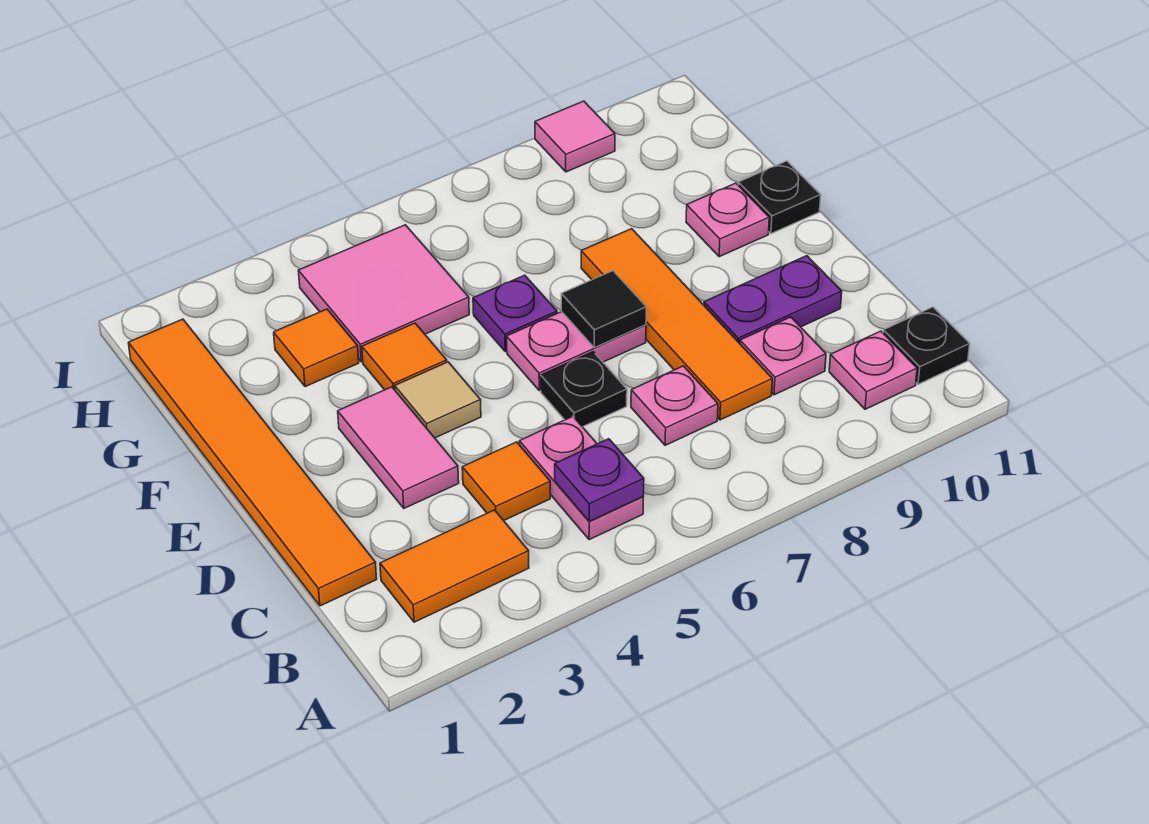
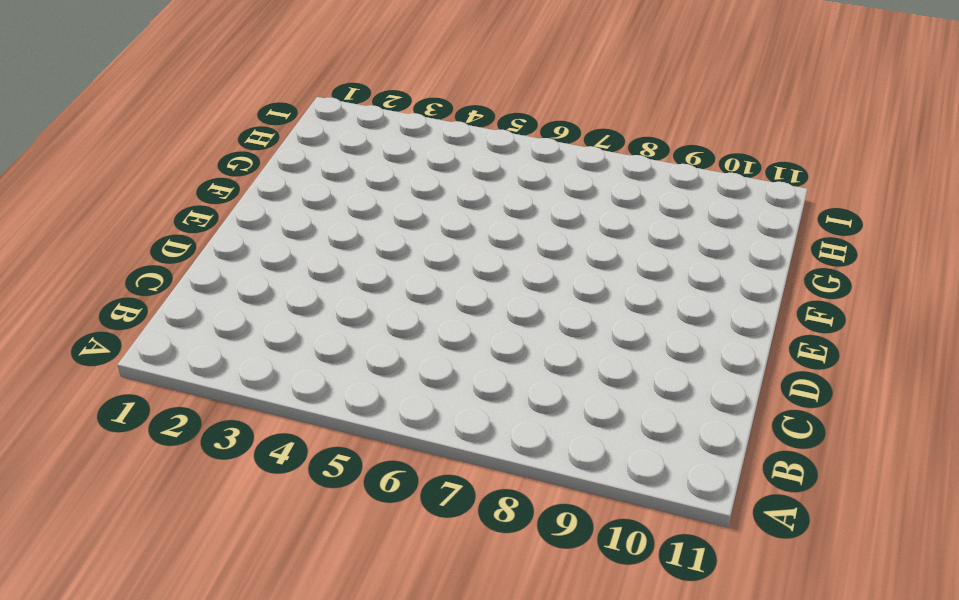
none -> orange 1x2 tile [380,510,529,622]
none -> pink 1x2 plate [519,416,643,540]
none -> pink 1x1 plate [829,331,917,409]

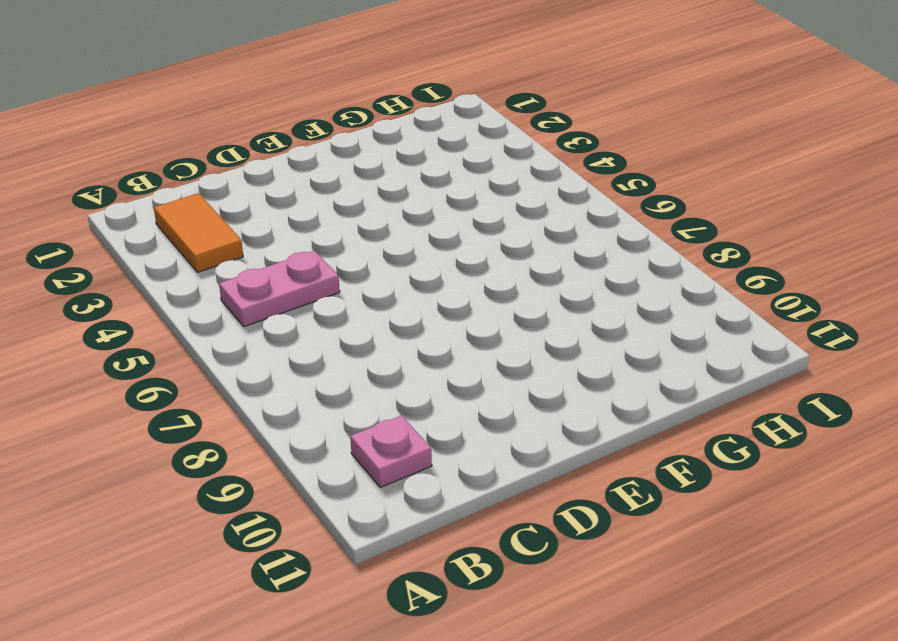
none -> black 1x1 plate [883,307,970,384]
none -> orange 1x6 tile [129,319,377,606]
none -> orange 1x1 tile [462,442,550,521]

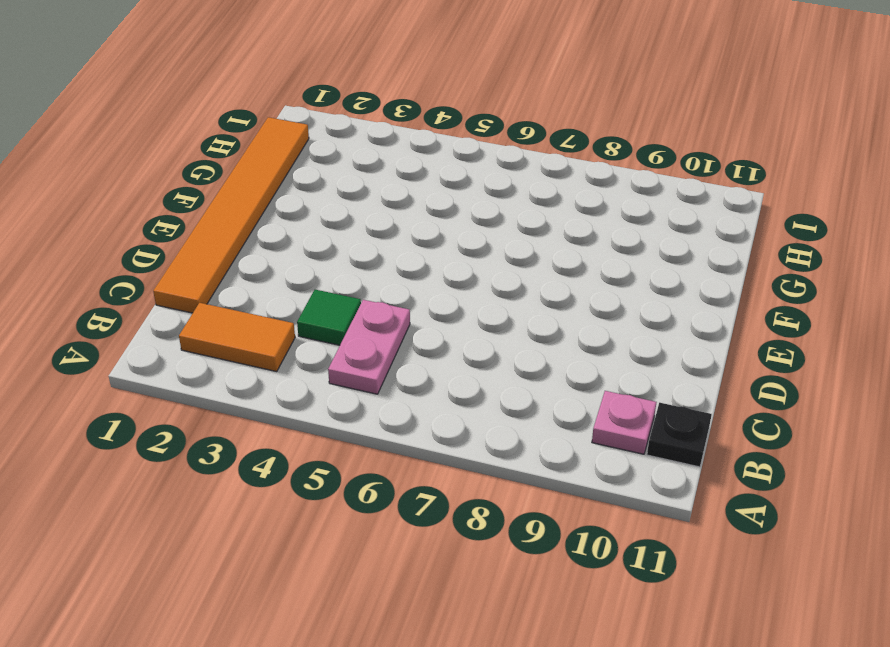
green 1x1 tile [297,290,361,345] -> orange 1x1 tile [462,442,550,521]
none -> pink 1x1 plate [631,366,718,445]
none -> orange 1x4 tile [581,229,772,420]
none -> pink 1x1 plate [740,317,826,395]

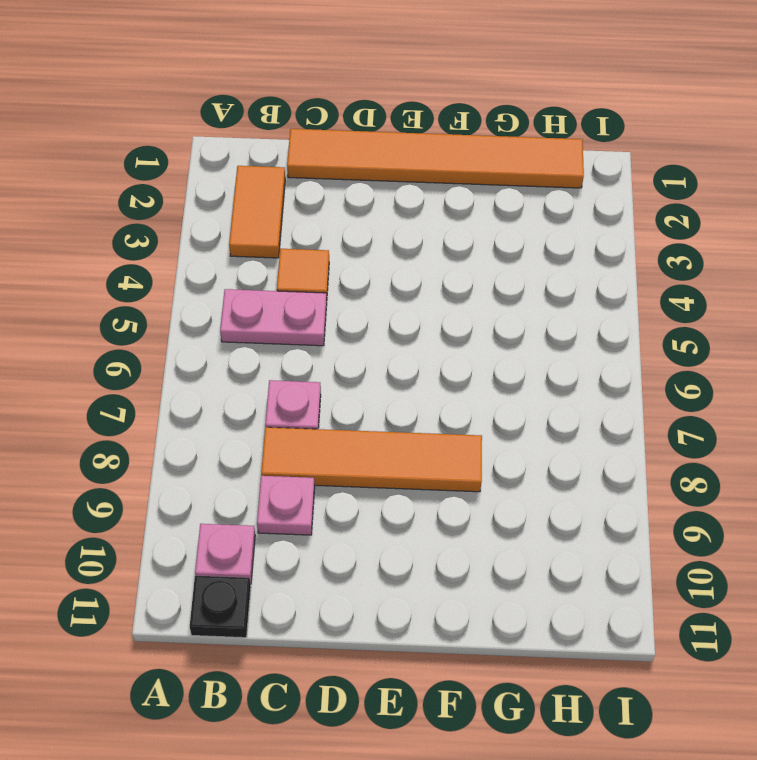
none -> pink 1x2 tile [338,387,459,508]
none -> black 1x1 plate [541,352,627,427]
none -> purple 1x2 plate [704,256,842,343]

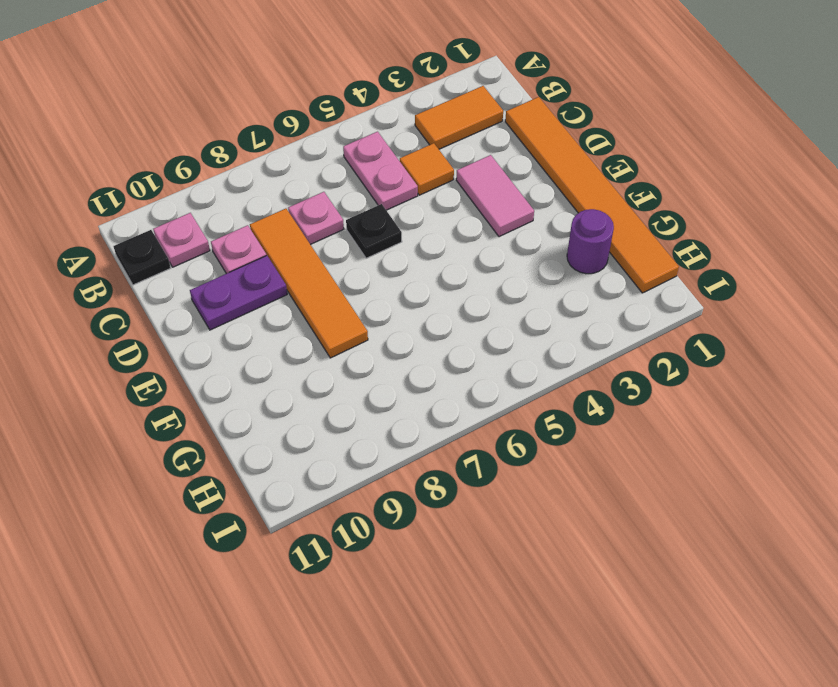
purple 1x1 round brick [567,209,614,274] -> none
none -> tan 1x1 tile [395,362,481,438]
none -> pink 1x2 plate [507,312,646,391]
none -> orange 1x1 tile [362,323,447,390]

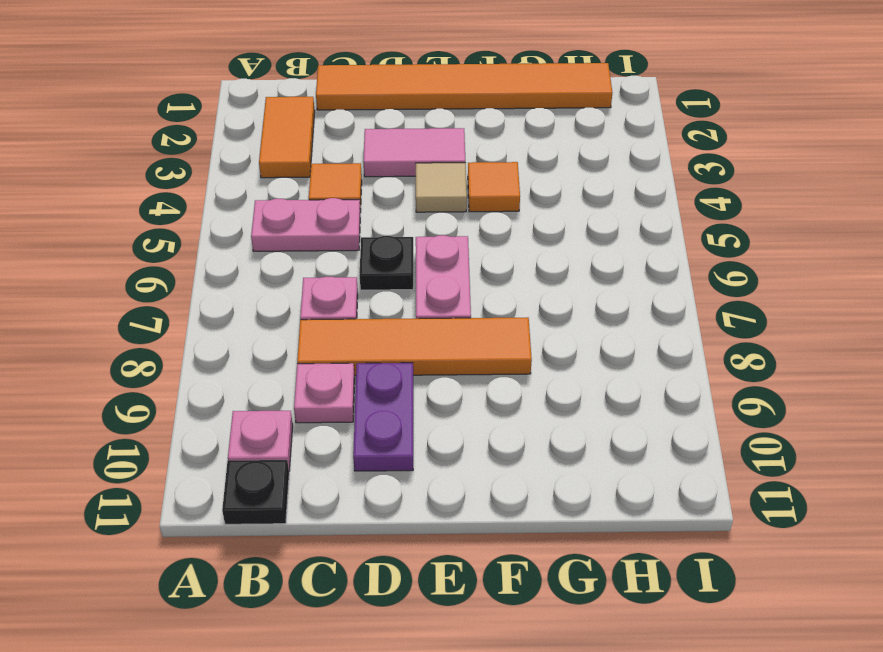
none -> purple 1x1 plate [473,275,557,352]
none -> pink 1x1 plate [686,183,769,257]
none -> black 1x1 plate [738,161,821,234]

